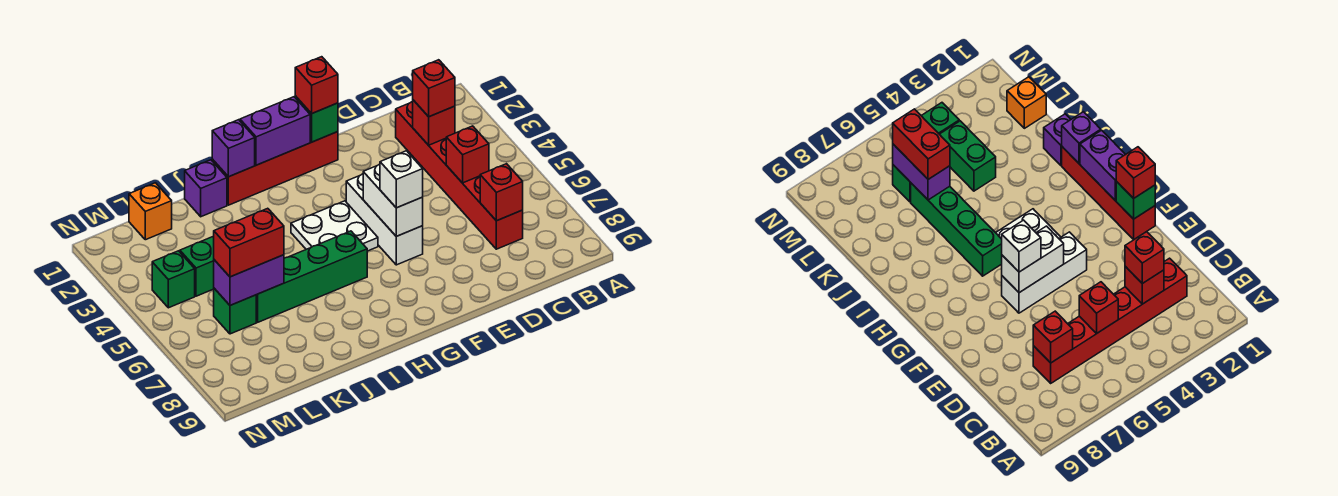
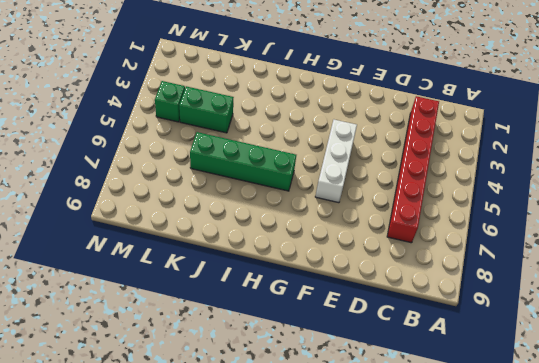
none -> red 1x4 brick [212,132,338,205]
none -> white 2x2 plate [291,201,378,251]
none -> purple 1x1 brick [185,160,227,217]

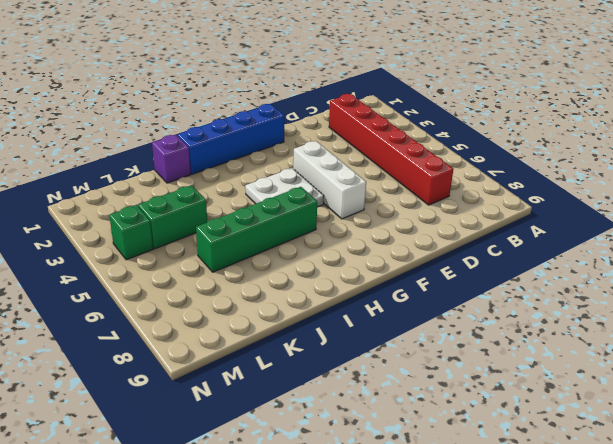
blue 1x4 brick [177,104,284,174] -> red 1x4 brick [212,132,338,205]
none -> orange 1x1 brick [129,183,172,240]
none -> green 1x1 brick [214,288,256,334]
none -> red 1x1 brick [413,100,455,145]

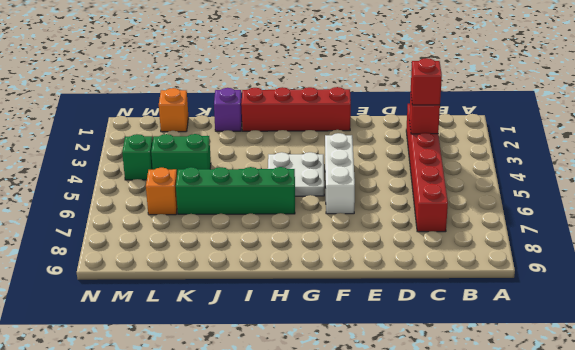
orange 1x1 brick [146,168,177,215] -> green 1x1 brick [214,288,256,334]
none -> red 1x1 brick [446,126,489,183]
none -> red 1x1 brick [480,164,523,221]
none -> green 1x1 brick [295,96,338,142]

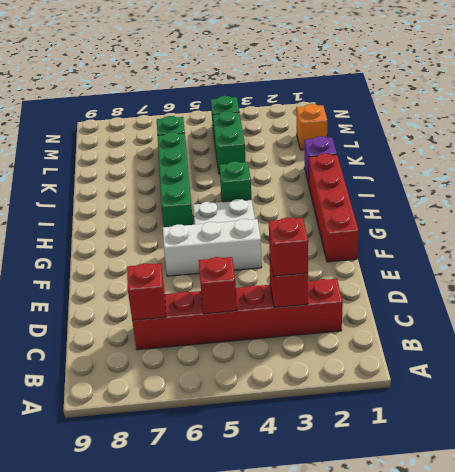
green 1x1 brick [219,161,251,202] -> green 1x1 brick moved to [295,96,338,142]
none -> white 1x2 brick [363,164,423,236]
none -> purple 1x2 brick [240,97,310,165]
none -> purple 1x1 brick [212,120,255,177]

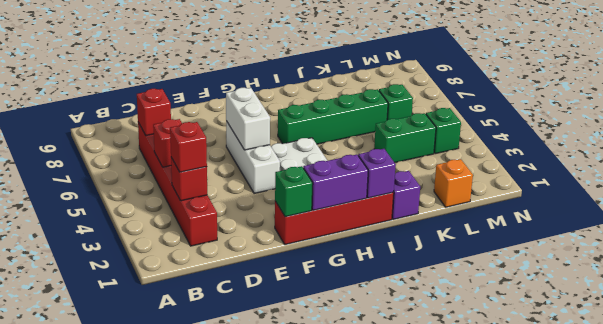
none -> purple 1x2 brick [214,255,284,305]
none -> red 1x1 brick [295,57,338,114]
none -> white 1x1 brick [380,151,423,208]

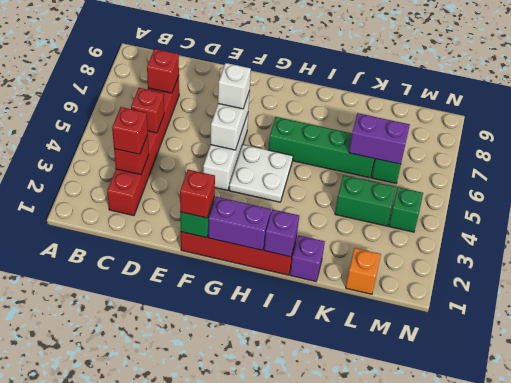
none -> red 1x2 brick [214,208,284,277]

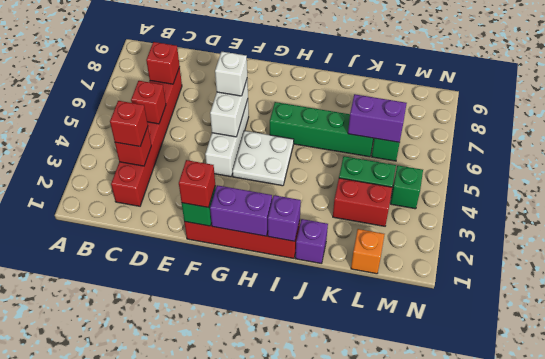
red 1x2 brick [333,178,392,226] -> red 1x2 brick moved to [214,208,284,277]

